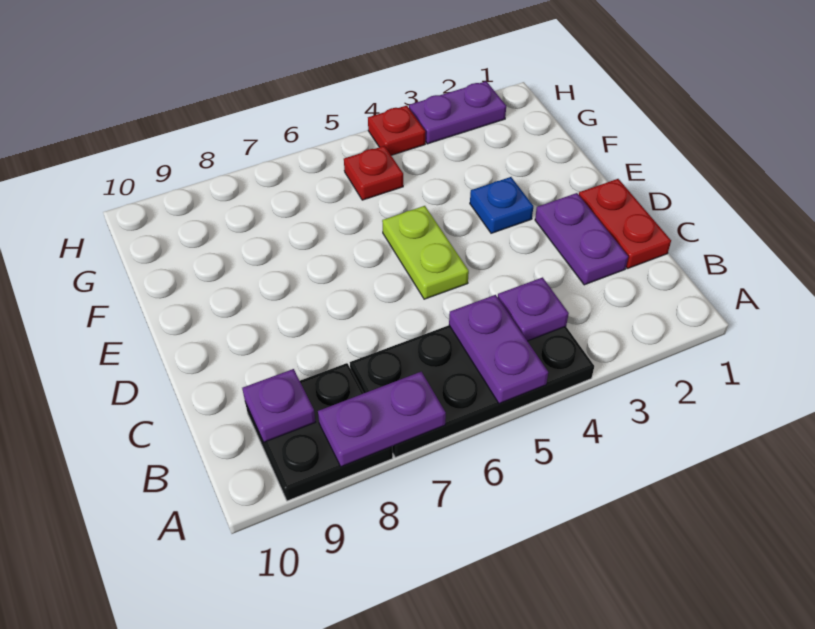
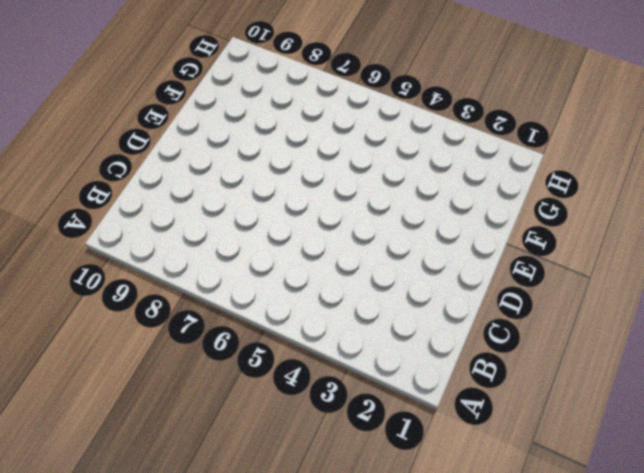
none -> black 2x4 plate [350,325,594,457]
none -> black 2x2 plate [245,363,393,501]
none -> red 1x2 plate [579,179,671,269]

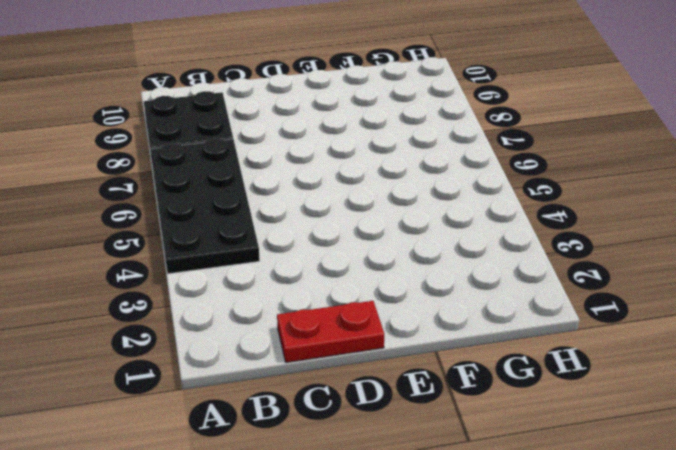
none -> purple 1x2 plate [535,193,628,285]
none -> lime 1x2 plate [382,206,469,299]
none -> blue 1x1 plate [470,177,533,233]

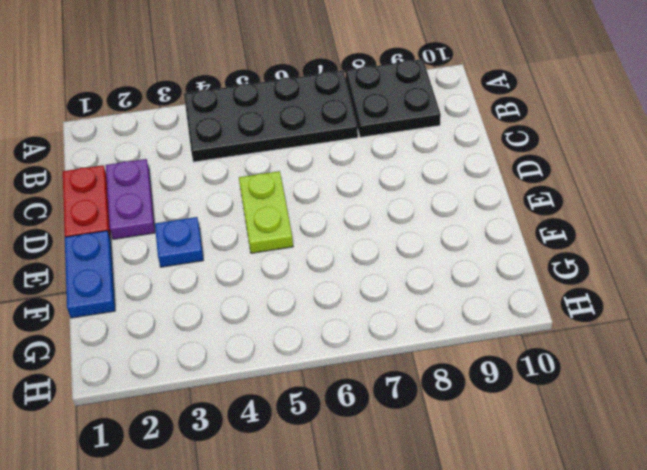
blue 1x2 plate [65,231,115,318] -> none
none -> red 1x1 plate [344,146,403,200]
none -> purple 1x2 plate [409,81,506,144]
none -> red 1x1 plate [368,106,425,155]

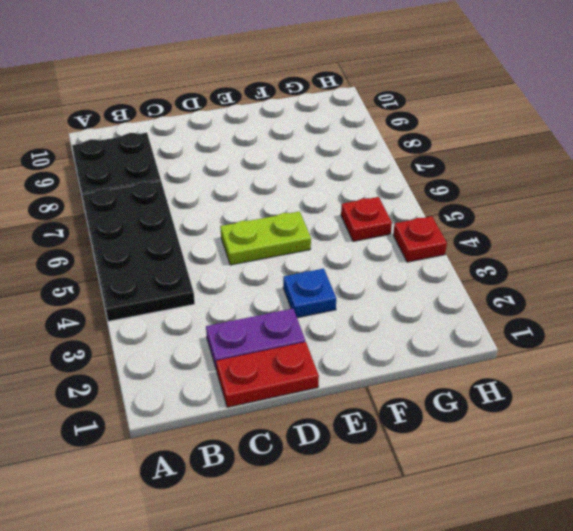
none -> purple 1x2 plate [409,81,506,144]
none -> purple 1x2 plate [449,295,548,404]
none -> purple 1x2 plate [318,372,446,467]

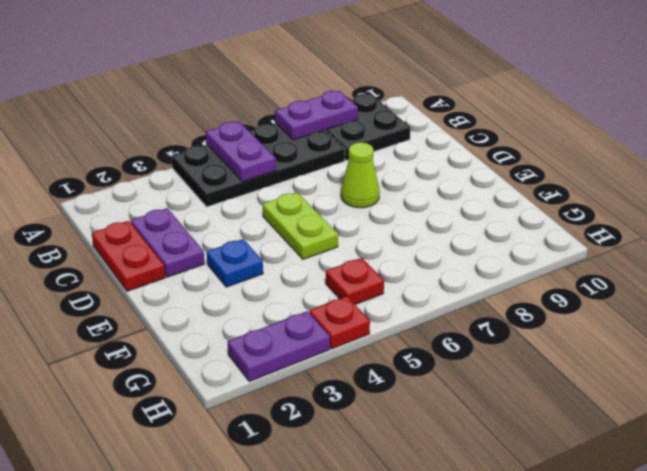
lime 1x1 cone [341,142,380,208] -> none
none -> purple 1x1 plate [498,277,569,341]
none -> purple 1x1 plate [242,369,315,442]

